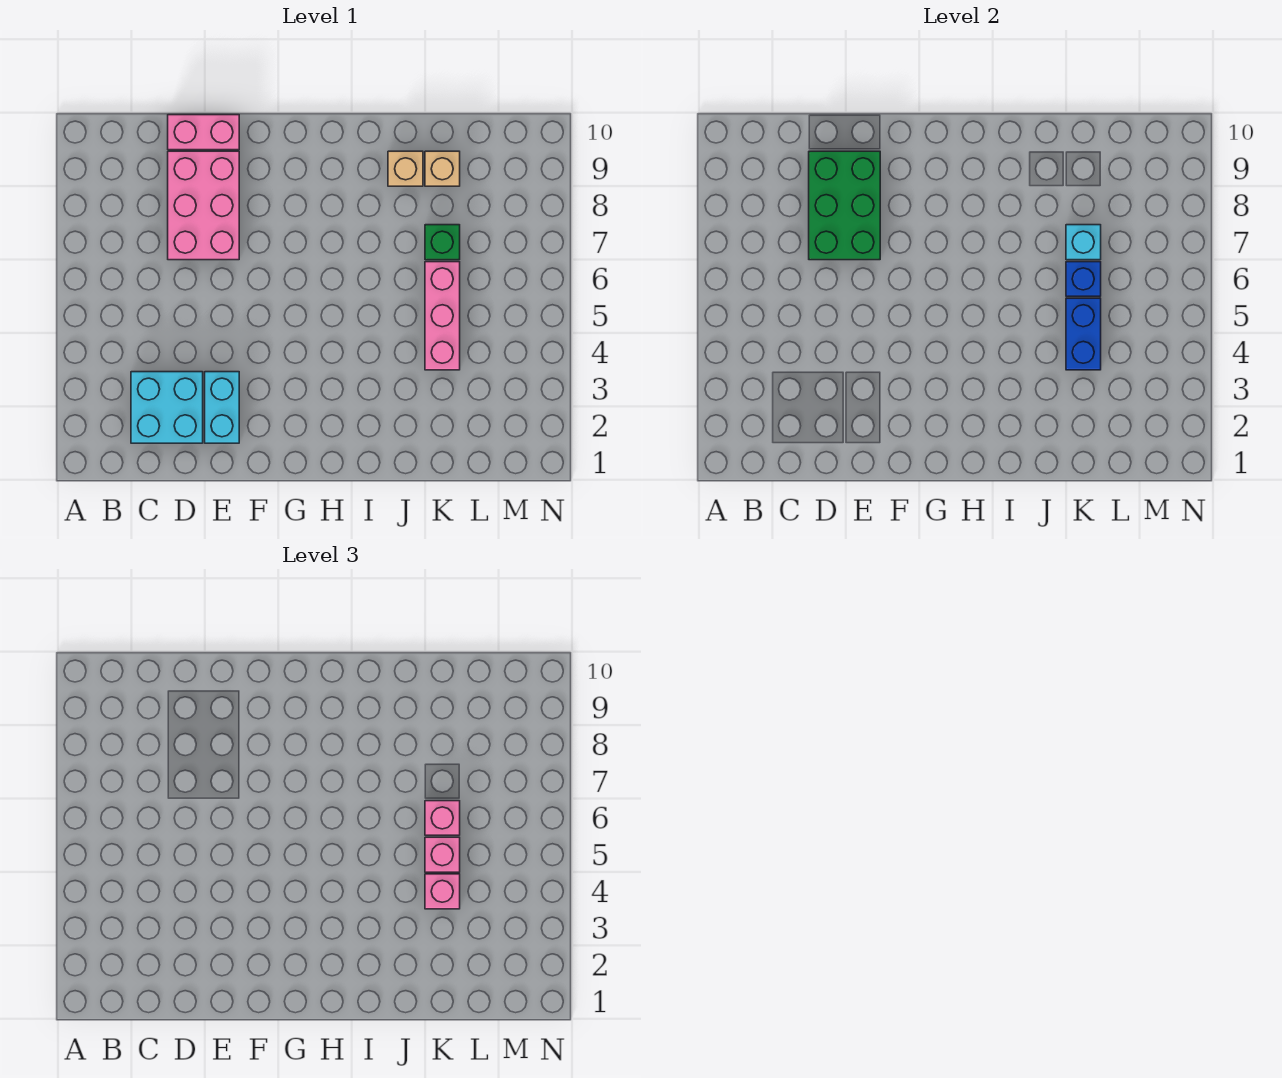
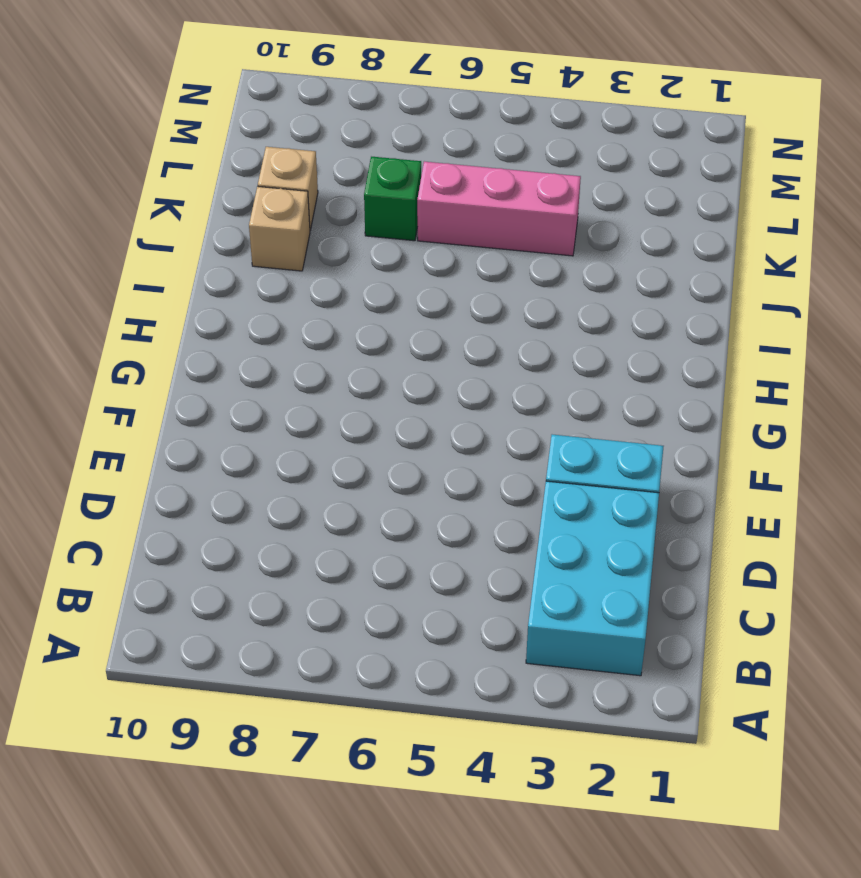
cyan 2x3 brick [526,481,659,676] -> cyan 2x2 brick [131,372,203,443]
none -> pink 2x3 brick [168,151,239,260]
none -> pink 1x2 brick [168,115,239,150]
none -> green 2x3 brick [809,151,880,260]

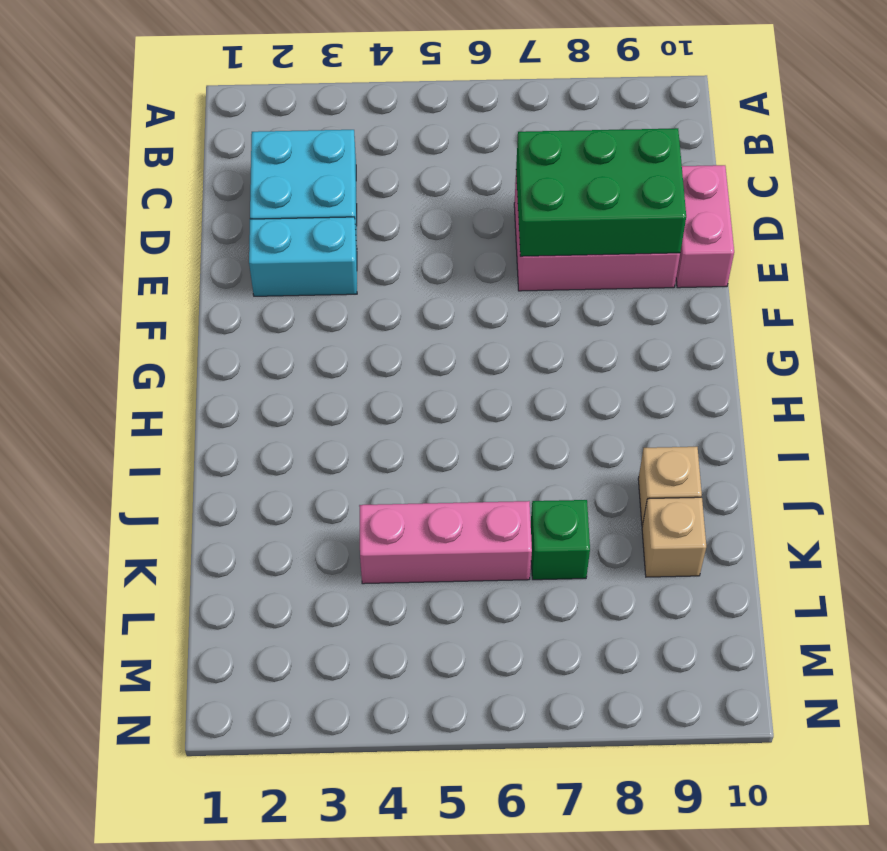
none -> blue 1x2 brick [1066,298,1101,370]
none -> blue 1x1 brick [1066,262,1101,296]
none -> cyan 1x1 brick [1066,225,1101,260]

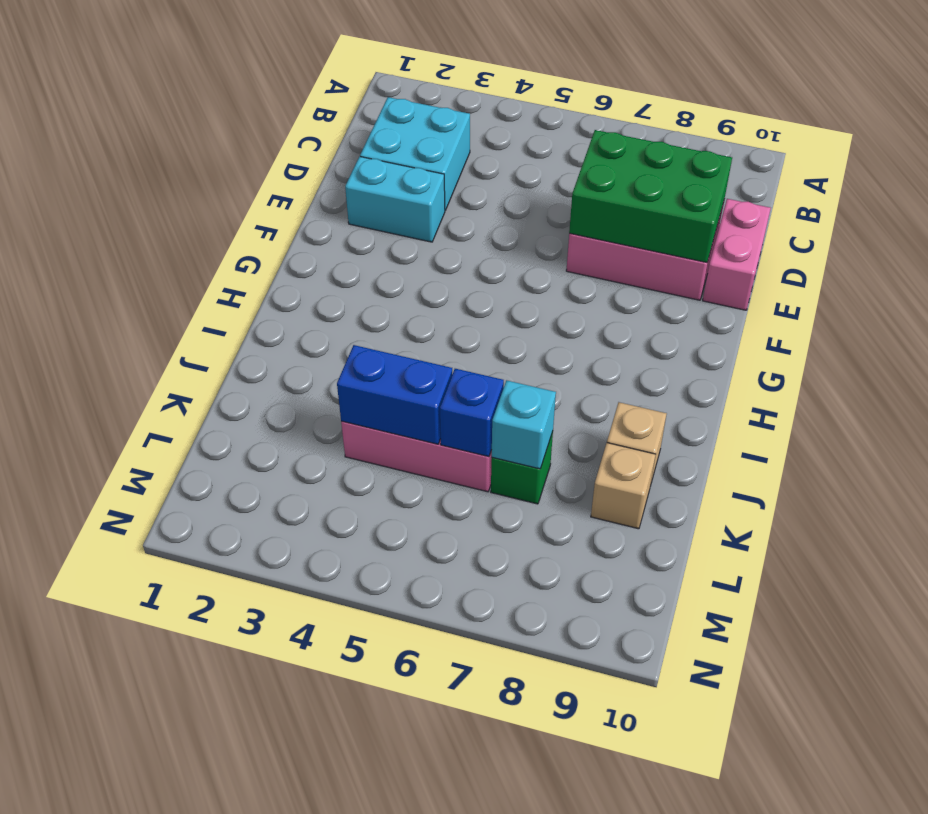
none -> pink 1x1 brick [425,874,460,909]
none -> pink 1x1 brick [425,837,460,872]
none -> pink 1x1 brick [425,801,460,835]

